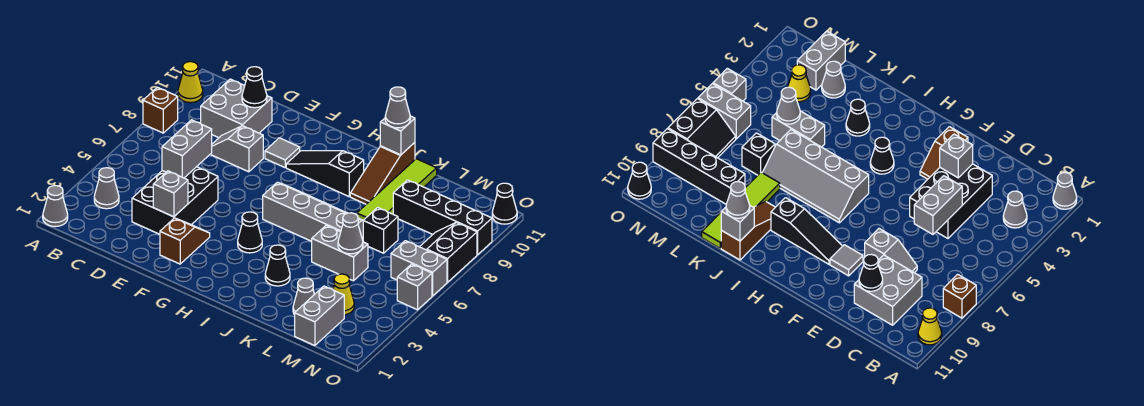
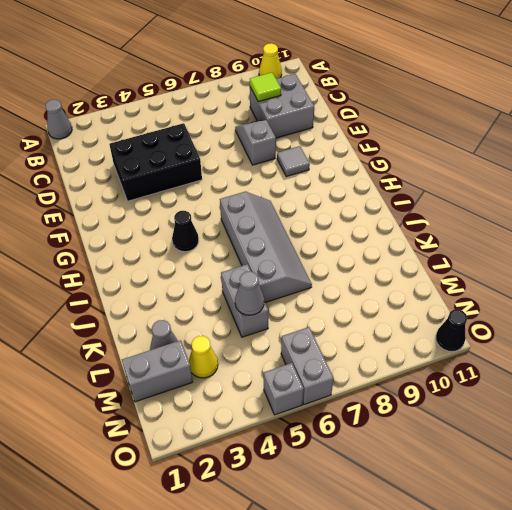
lime 1x1 tile [250,73,281,102] -> none
none -> brown 1x1 brick [143,87,178,133]
none -> grey 1x1 cone [94,168,119,209]
none -> brown 1x2 slope [160,218,210,264]
none -> black 1x3 slope [286,151,364,197]

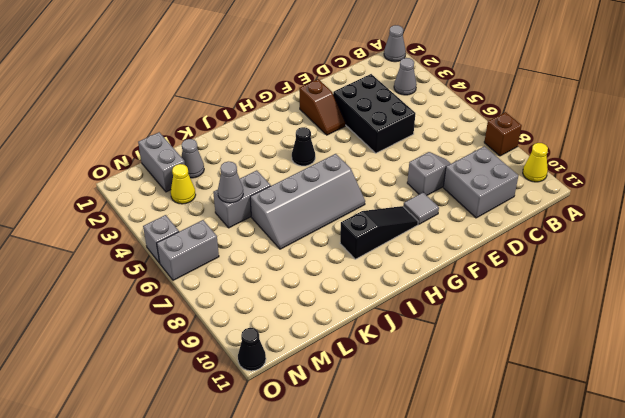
none -> black 1x1 cone [265,245,290,286]
none -> brown 1x3 slope [350,143,415,204]
none -> lime 1x4 tile [357,159,437,220]
none -> black 1x1 brick [363,208,398,253]

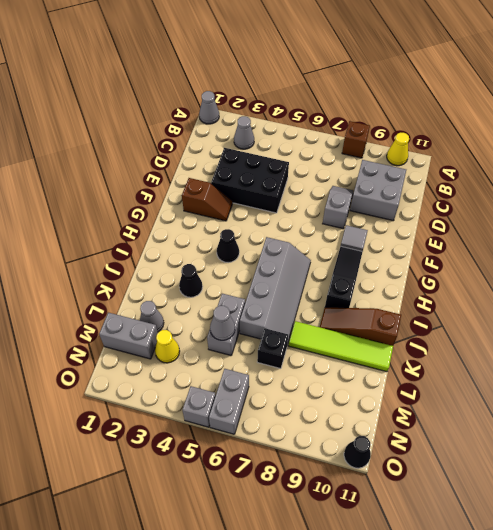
none -> black 1x4 brick [393,180,492,255]
none -> black 2x2 slope [420,223,477,282]
none -> grey 1x2 brick [162,120,212,178]
none -> black 1x1 cone [242,67,267,108]

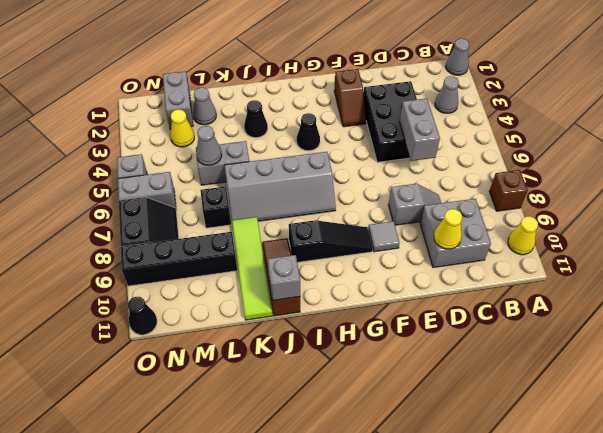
yellow 1x1 cone [434,209,462,249] -> black 1x1 cone [242,67,267,108]
none -> grey 1x1 brick [153,171,188,217]
none -> grey 1x1 cone [385,87,410,128]

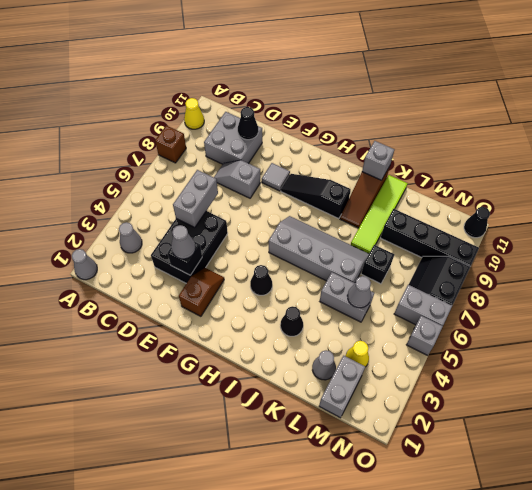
black 1x1 brick [168,242,202,275] -> grey 1x1 brick [153,171,188,217]
grey 1x1 cone [171,225,195,259] -> grey 1x1 cone moved to [385,87,410,128]

